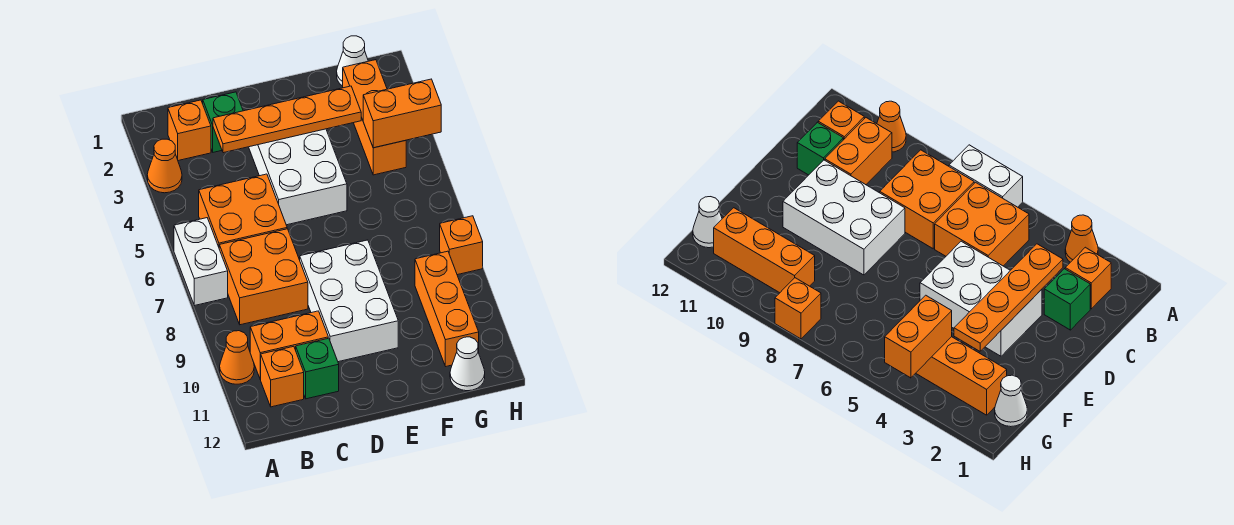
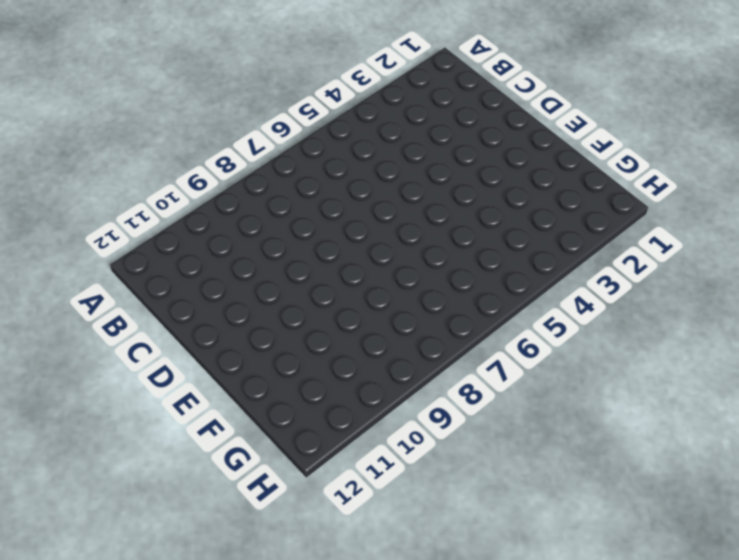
none -> orange 1x1 cone [147,139,182,193]
none -> white 1x2 brick [174,218,228,306]
none -> orange 1x1 cone [220,331,254,384]

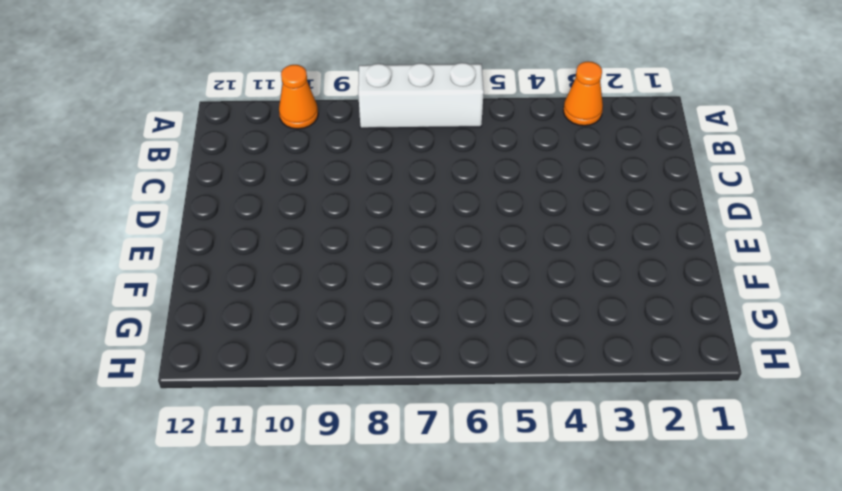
white 1x3 brick [358,63,484,128] -> white 1x2 brick [174,218,228,306]
none -> orange 1x1 brick [168,100,211,161]
none -> orange 2x2 brick [199,174,287,247]
none -> orange 2x2 brick [219,229,308,325]

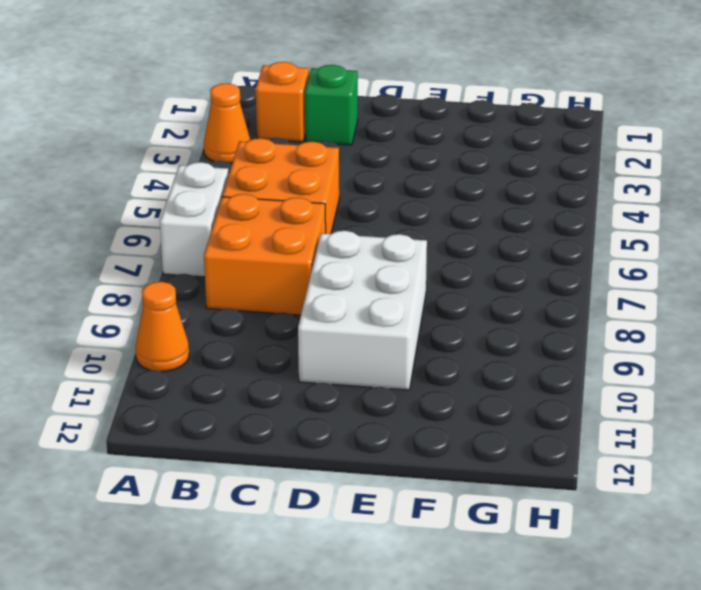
none -> orange 1x2 brick [250,311,328,379]
none -> orange 1x1 brick [260,346,304,407]
none -> green 1x1 brick [296,338,339,399]

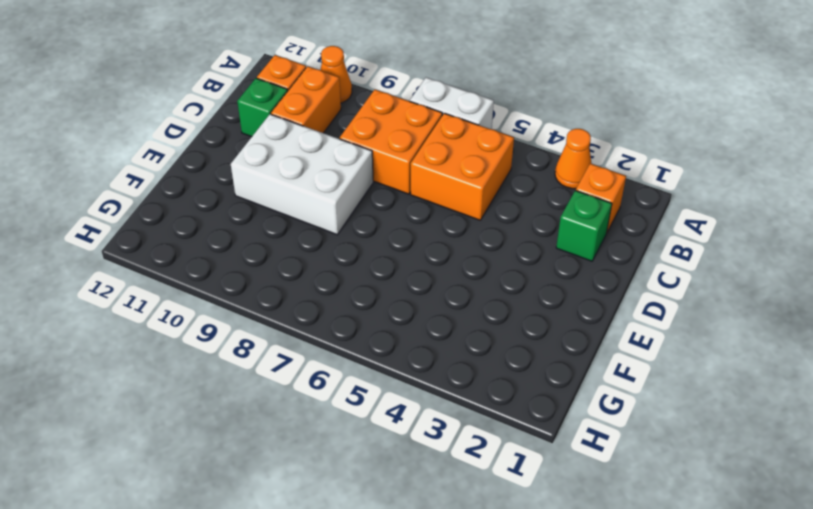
none -> white 2x3 brick [249,129,347,225]
none -> white 1x1 cone [337,36,368,86]
none -> orange 1x3 brick [343,60,406,175]

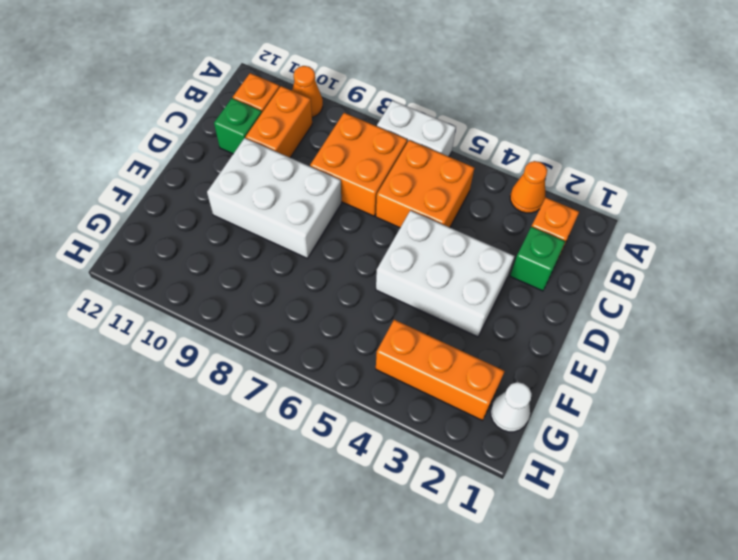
none -> orange 1x3 brick [415,251,479,366]
none -> white 1x1 cone [450,337,485,391]
none -> orange 1x1 brick [440,216,483,275]

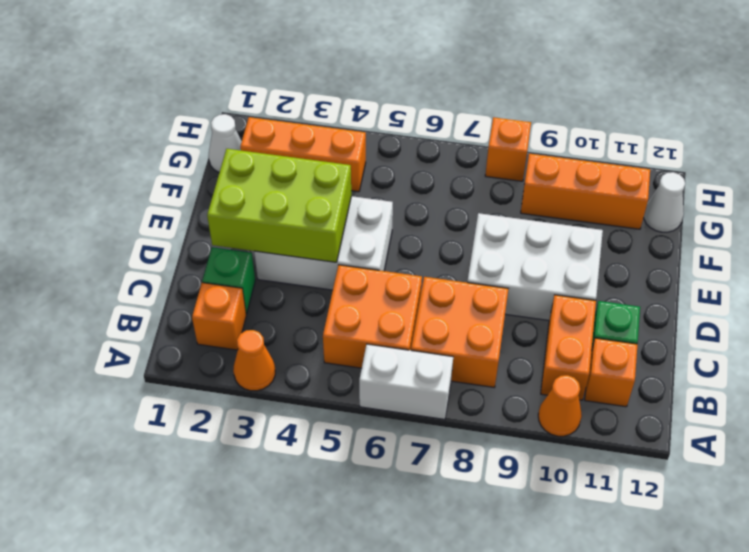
lime 2x3 brick [207,149,351,262] -> orange 1x4 plate [213,86,361,153]
none -> orange 1x2 brick [363,79,441,148]

